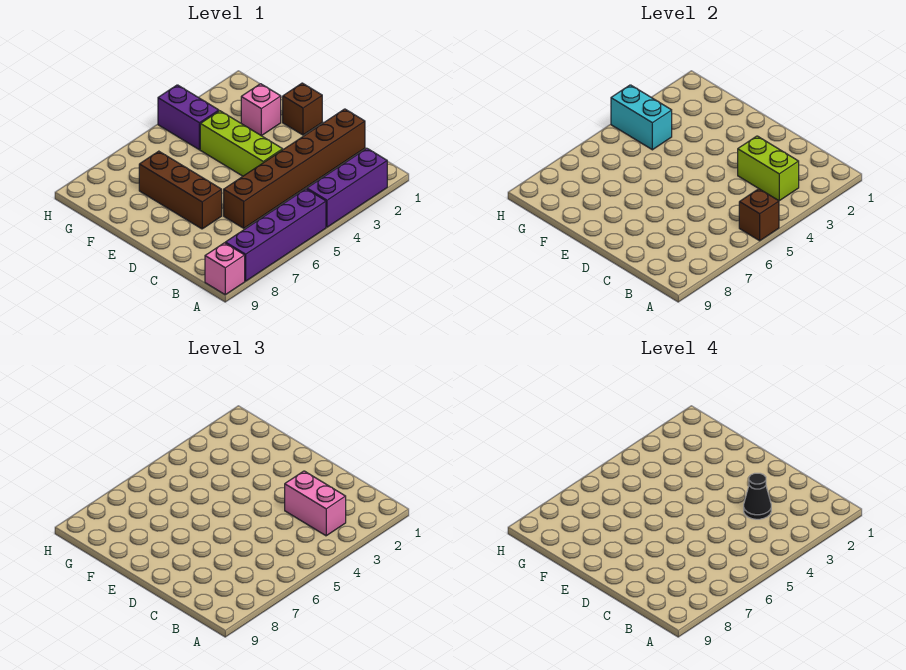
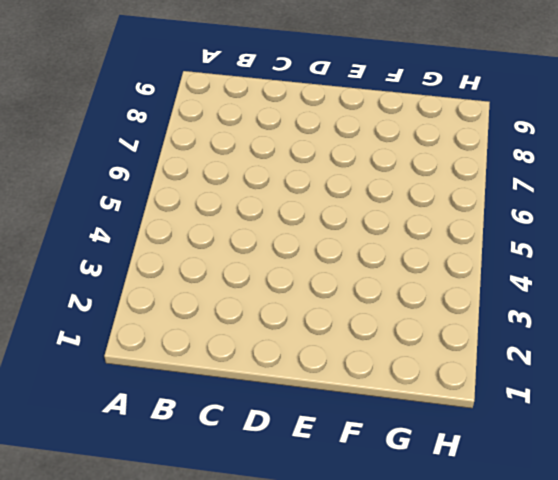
none -> purple 1x3 brick [307,148,387,227]
none -> purple 1x4 brick [225,189,326,281]
none -> pink 1x1 brick [205,243,245,295]

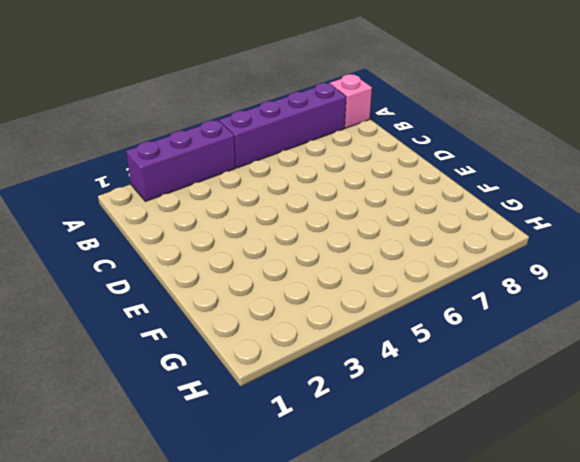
none -> brown 1x6 brick [224,109,365,228]
none -> lime 1x3 brick [200,111,283,176]
none -> brown 1x3 brick [139,151,222,229]

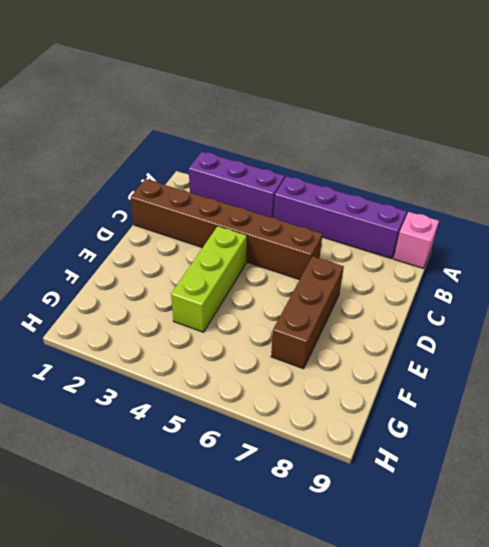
none -> brown 1x1 brick [283,83,322,135]
none -> pink 1x1 brick [241,84,281,136]
none -> purple 1x2 brick [158,85,219,150]

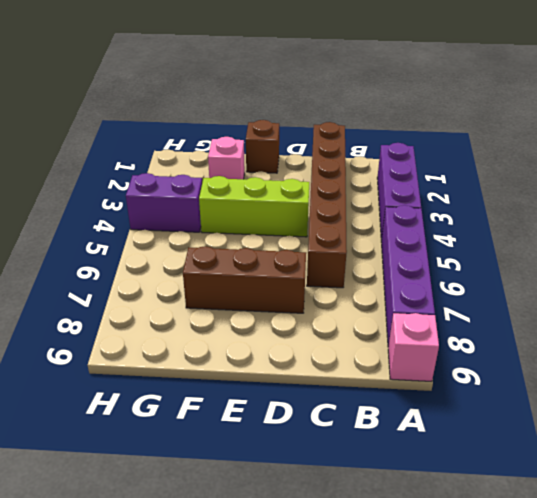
none -> brown 1x1 brick [739,189,779,241]
none -> lime 1x2 brick [738,136,799,201]
none -> cyan 1x2 brick [611,85,672,150]

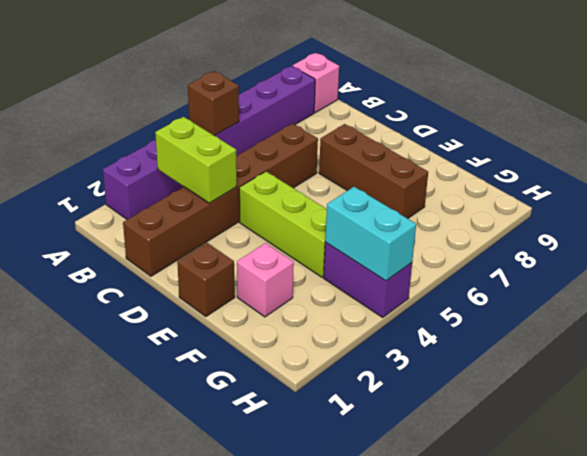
none -> pink 1x2 brick [285,471,346,536]
none -> black 1x1 cone [744,473,771,519]

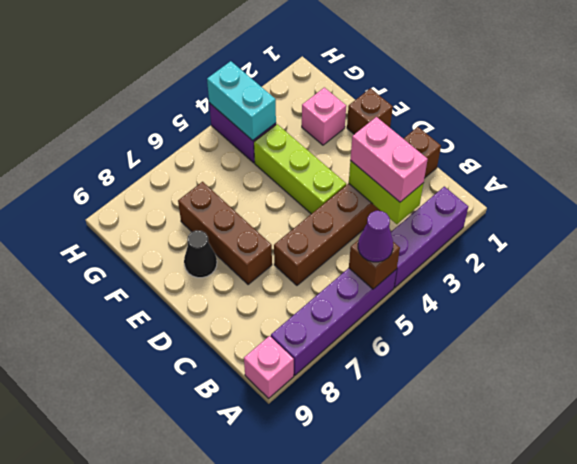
purple 1x1 cone [358,211,393,262] -> none
black 1x1 cone [184,230,217,278] -> black 1x1 cone moved to [744,473,771,519]

